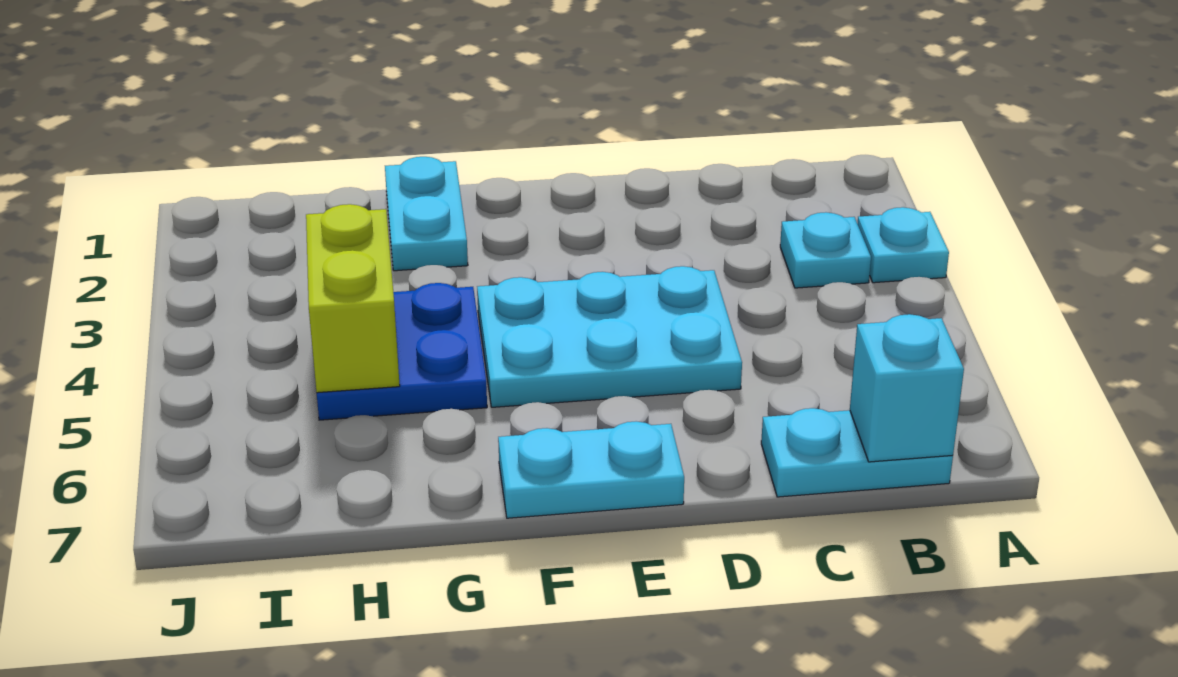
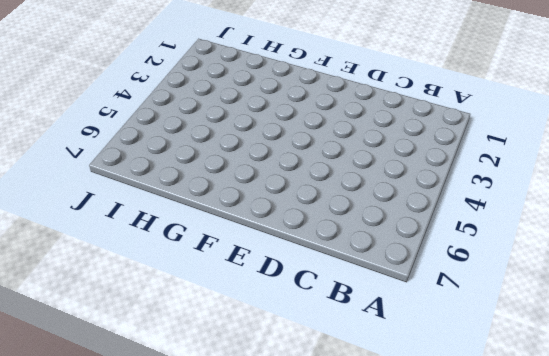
none -> cyan 1x1 plate [857,207,949,283]
none -> cyan 1x1 plate [780,212,871,288]

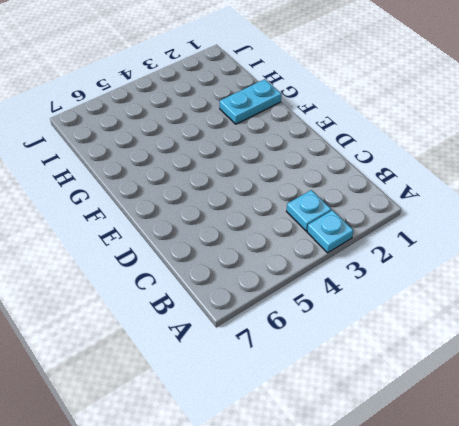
none -> cyan 1x2 plate [761,408,953,497]
none -> cyan 2x3 plate [477,266,742,407]

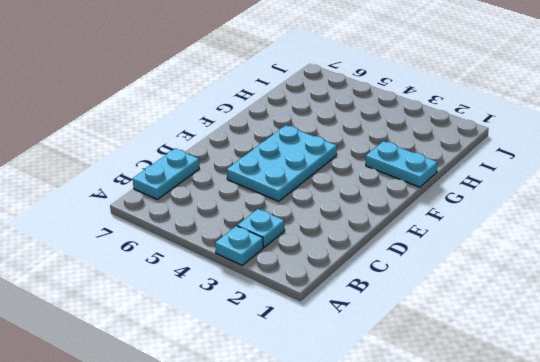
none -> cyan 1x2 plate [498,421,684,518]
none -> blue 2x2 plate [317,283,487,420]

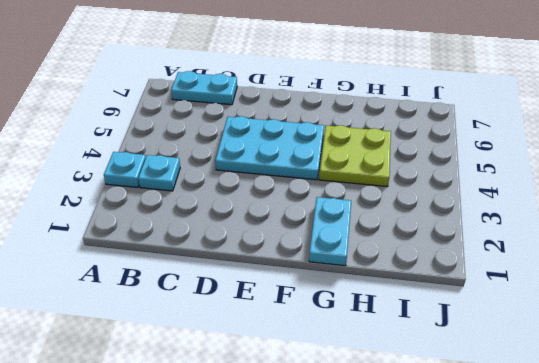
lime 2x2 plate [319,125,391,187] -> blue 2x2 plate [317,283,487,420]
none -> cyan 1x2 plate [498,421,684,518]
none -> cyan 1x1 brick [850,314,964,462]

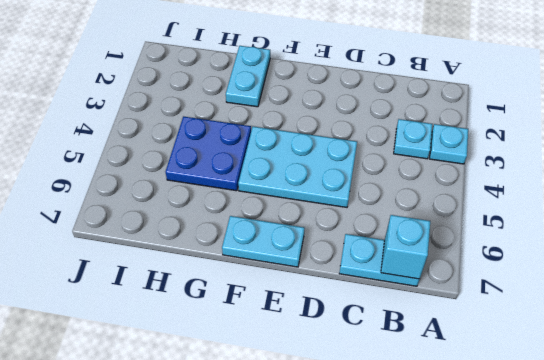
none -> lime 1x2 brick [306,204,400,393]

